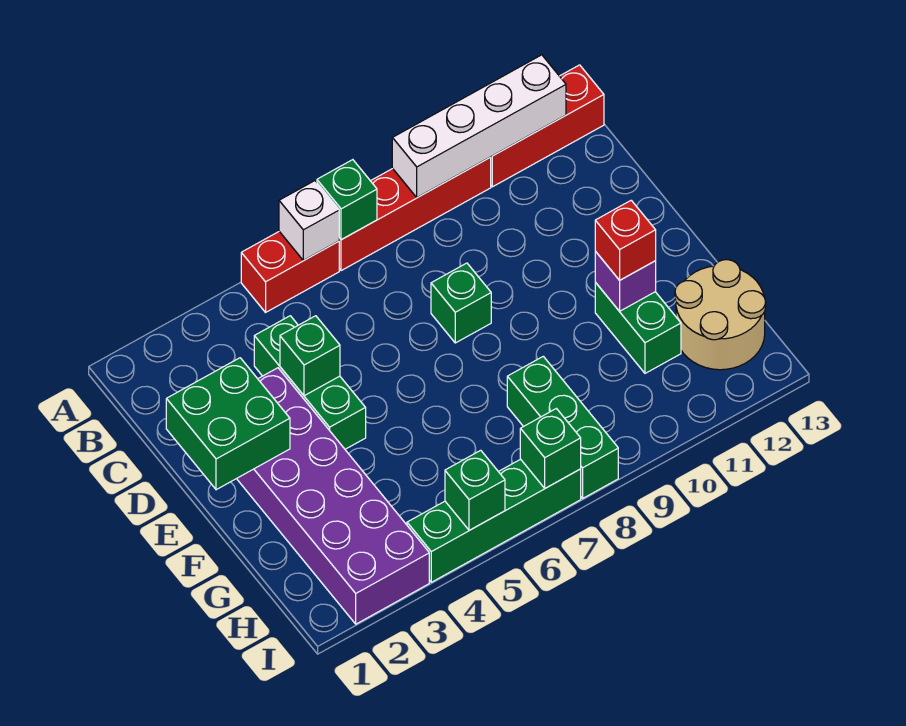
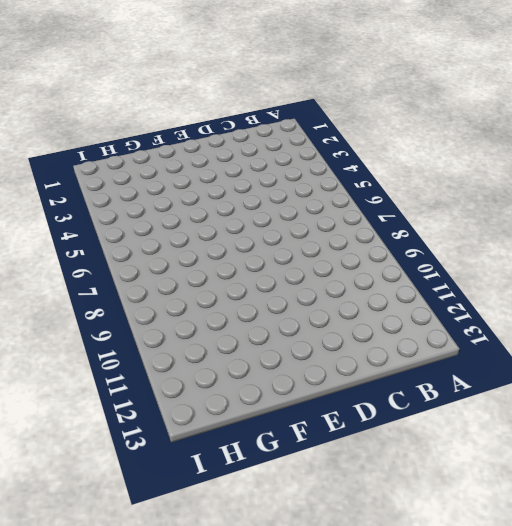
none -> red 1x2 brick [241,232,339,312]
none -> red 1x4 brick [339,157,491,271]
none -> red 1x3 brick [491,65,604,187]

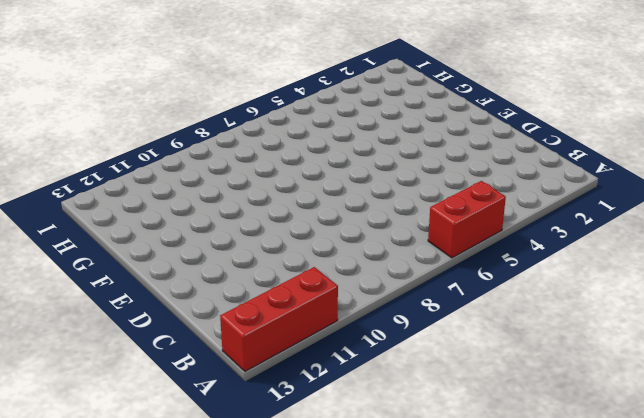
none -> red 1x4 brick [339,157,491,271]
none -> green 1x3 brick [254,316,366,449]
none -> purple 2x6 brick [237,368,429,624]

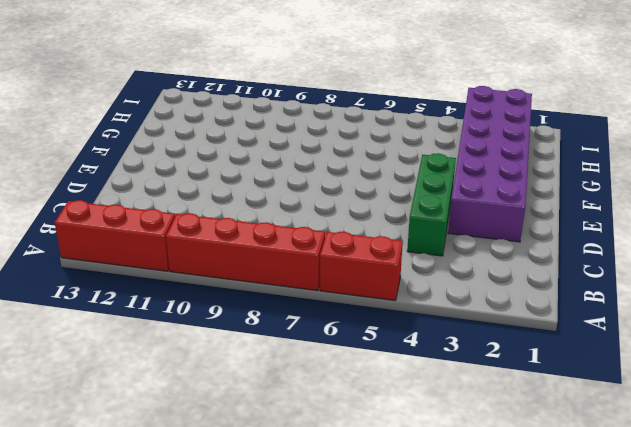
none -> green 1x1 brick [431,263,491,343]
none -> green 1x2 brick [595,283,681,373]
none -> green 1x3 brick [507,356,618,498]

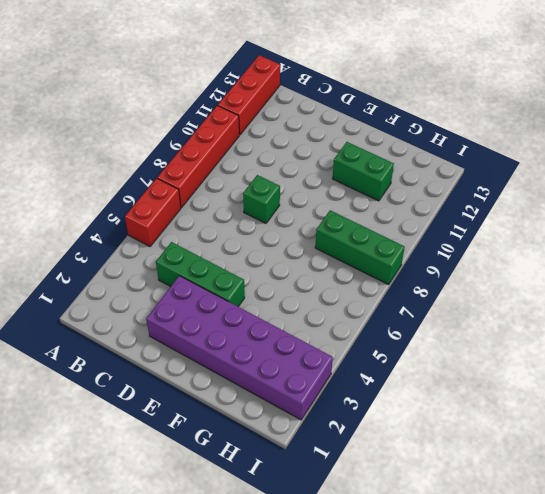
none -> tan 2x2 round brick [675,260,766,370]
none -> green 1x4 brick [407,459,581,582]
none -> white 1x1 brick [279,181,339,261]

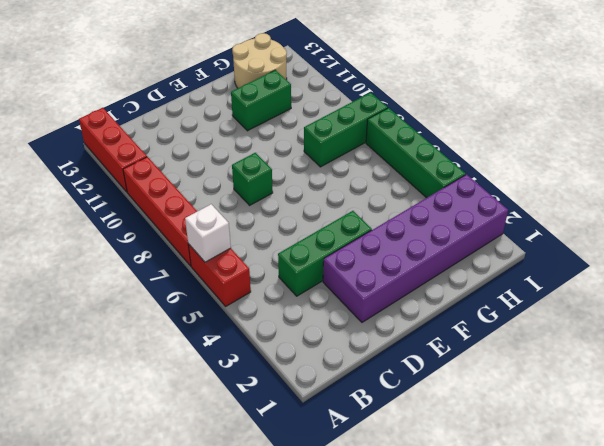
none -> green 1x1 brick [317,160,377,240]
none -> white 1x4 brick [392,55,566,198]
none -> green 2x2 brick [166,358,290,490]

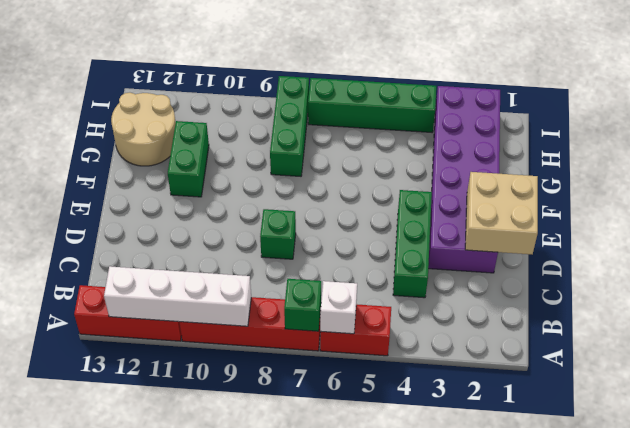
tan 2x2 brick [465,172,538,254] -> green 2x2 brick [166,358,290,490]
none -> green 1x1 brick [280,316,340,396]
none -> purple 1x1 brick [595,251,656,311]
none -> green 1x1 brick [445,450,505,530]

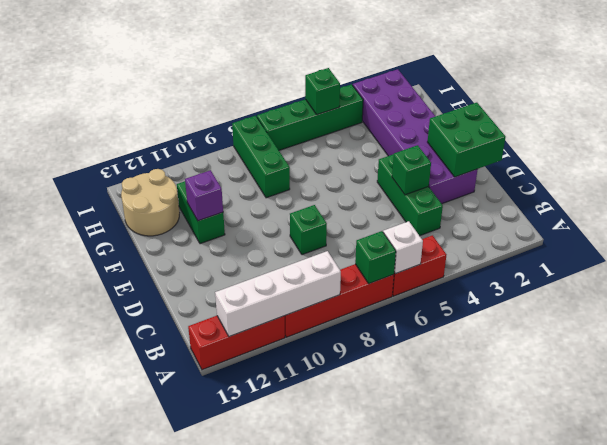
none -> green 1x1 brick [520,409,581,488]
none -> red 1x1 brick [595,200,656,280]

